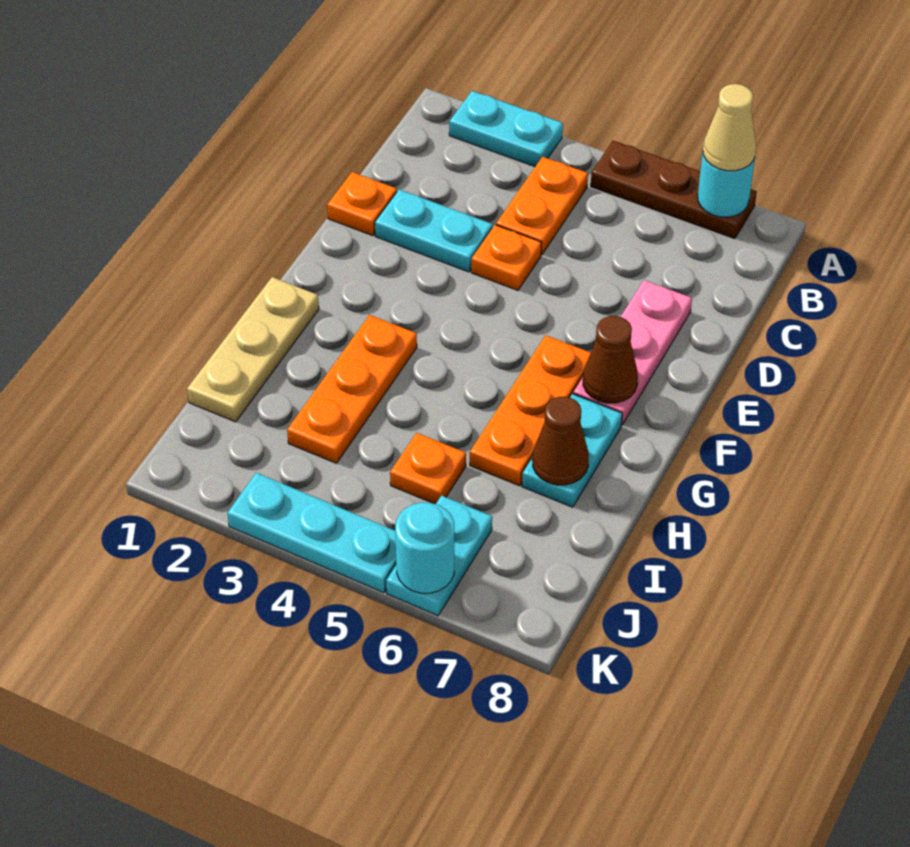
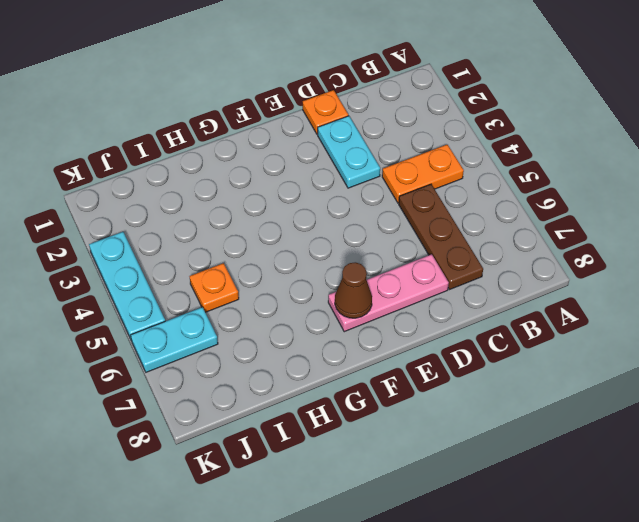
brown 1x3 plate [399,184,483,290] -> brown 1x3 plate moved to [591,141,757,239]
none -> cyan 1x2 plate [449,91,563,167]
none -> orange 1x1 plate [471,225,542,290]
none -> orange 1x3 plate [470,335,591,486]

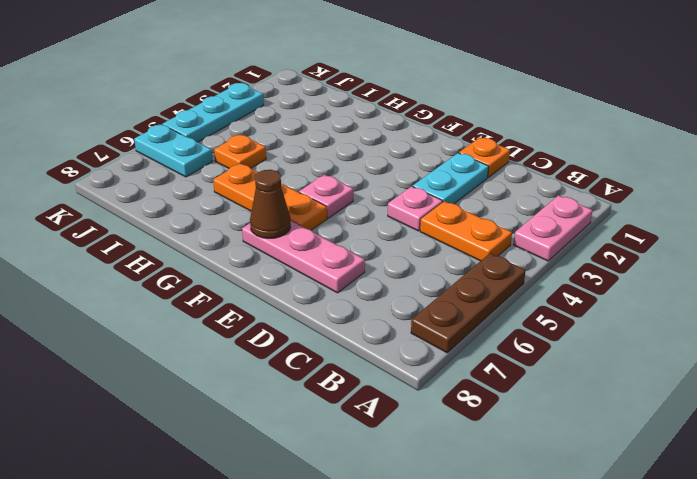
pink 1x2 plate [514,195,593,261] -> cyan 1x2 plate [449,91,563,167]
pink 1x1 plate [388,186,443,231] -> orange 1x1 plate [471,225,542,290]
pink 1x1 plate [299,175,353,218] -> none
none -> tan 1x3 plate [187,277,319,422]
none -> orange 1x3 plate [287,315,417,463]
none -> cyan 1x2 plate [522,394,622,507]

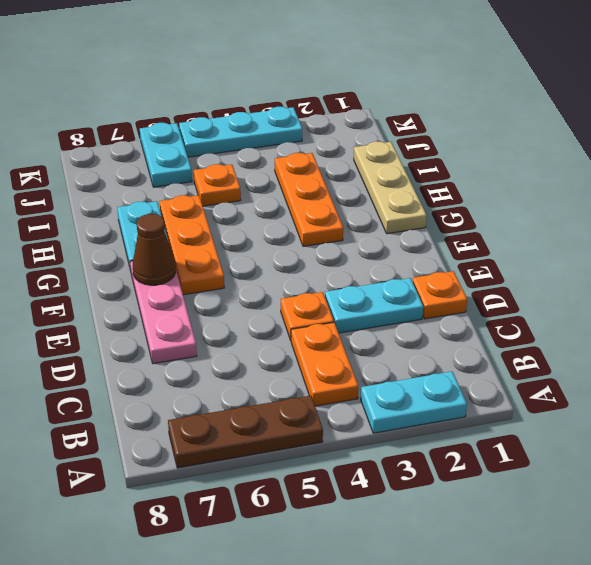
none -> cyan 1x1 round brick [698,153,755,217]
none -> brown 1x1 cone [532,397,589,485]
none -> cyan 1x1 round brick [395,503,454,593]

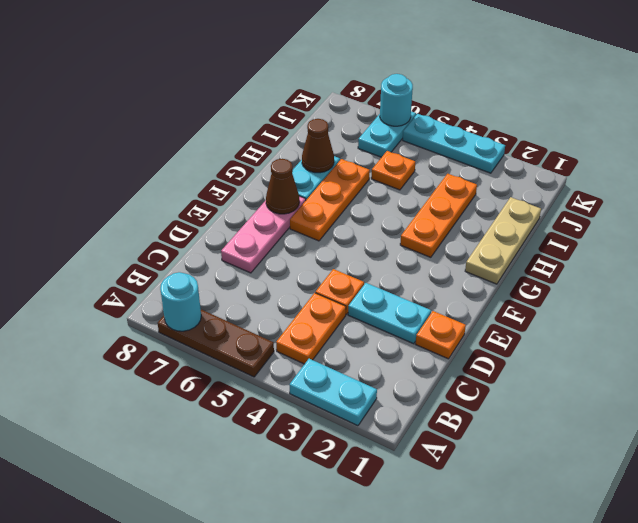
none -> tan 1x1 cone [703,84,756,171]

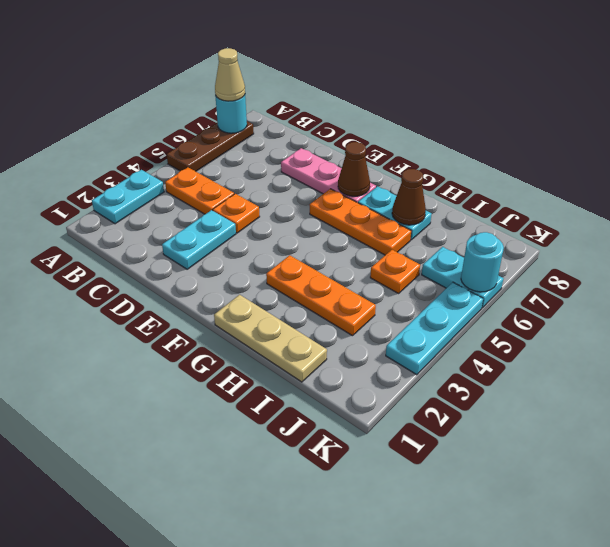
none -> orange 1x1 plate [327,172,397,236]

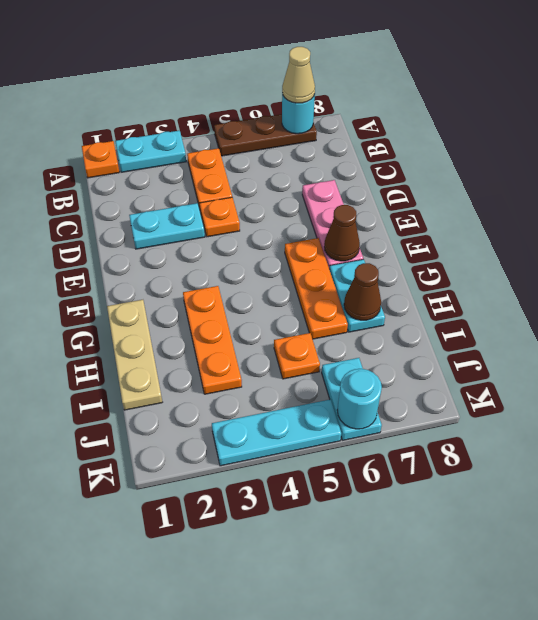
orange 1x1 plate [82,141,119,178] -> orange 1x1 plate moved to [327,172,397,236]

